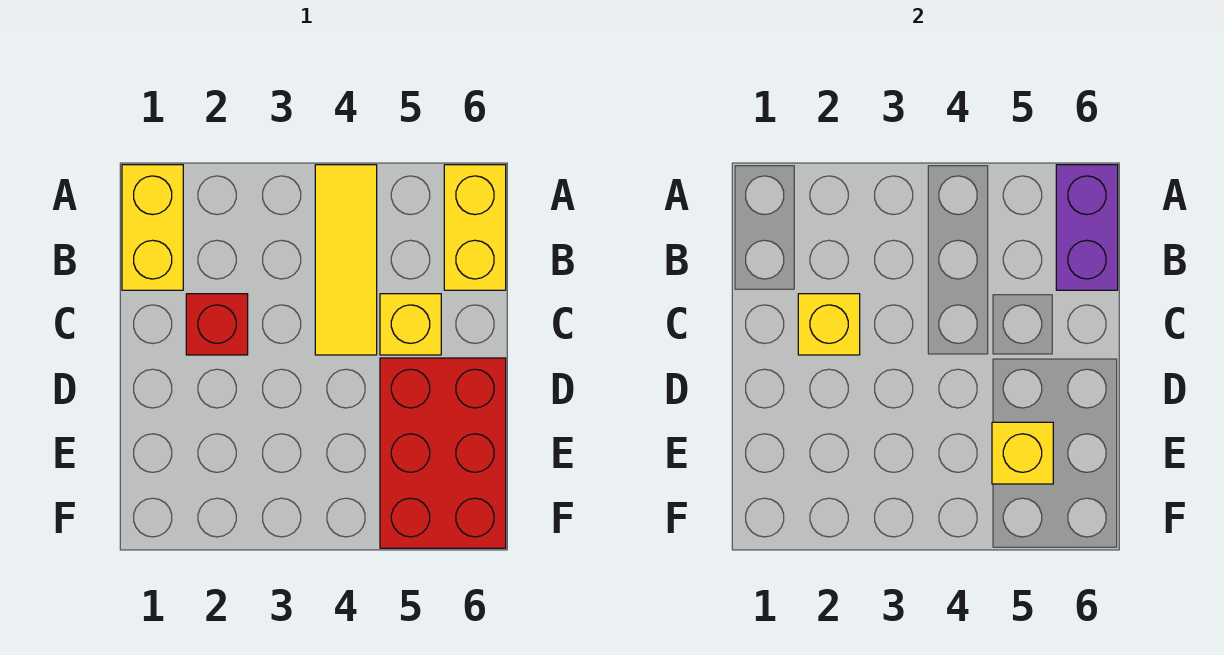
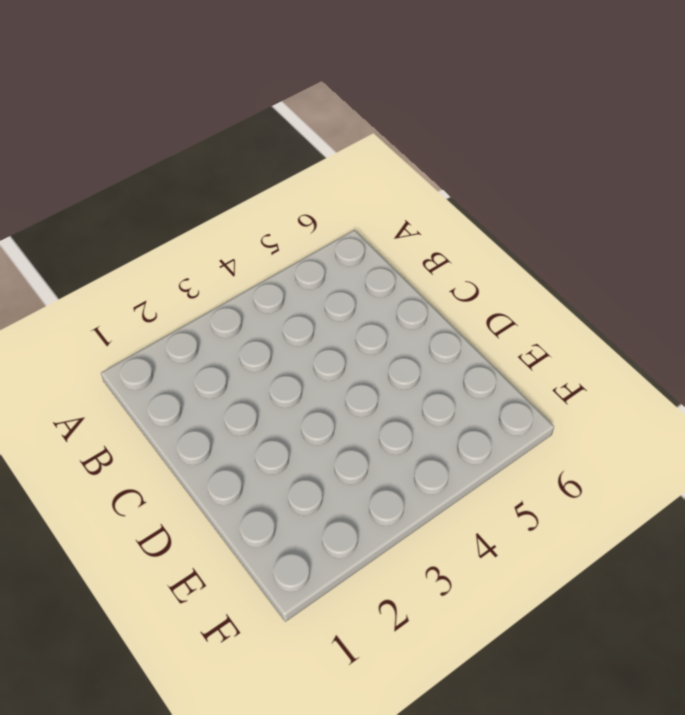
none -> yellow 1x2 brick [122,165,183,290]
none -> yellow 1x3 tile [315,165,377,355]

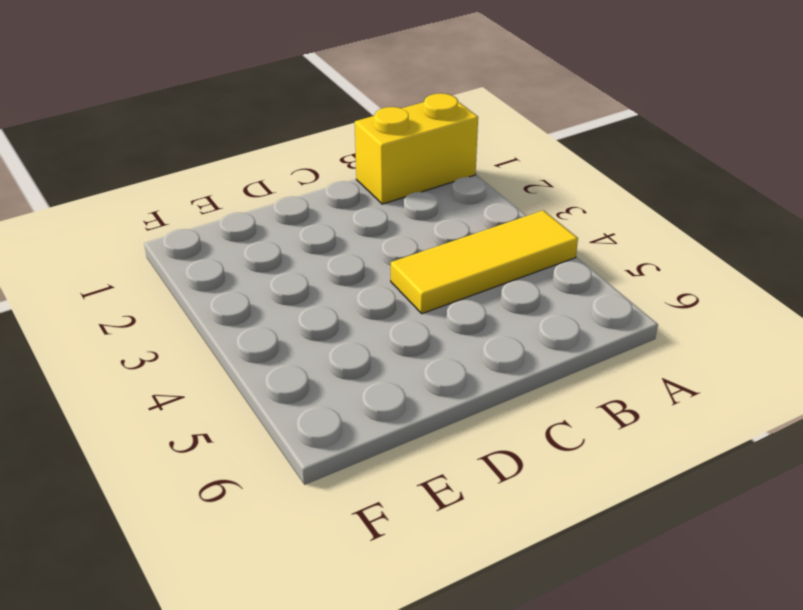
none -> yellow 1x2 brick [444,165,506,290]
none -> red 1x1 brick [186,294,248,355]

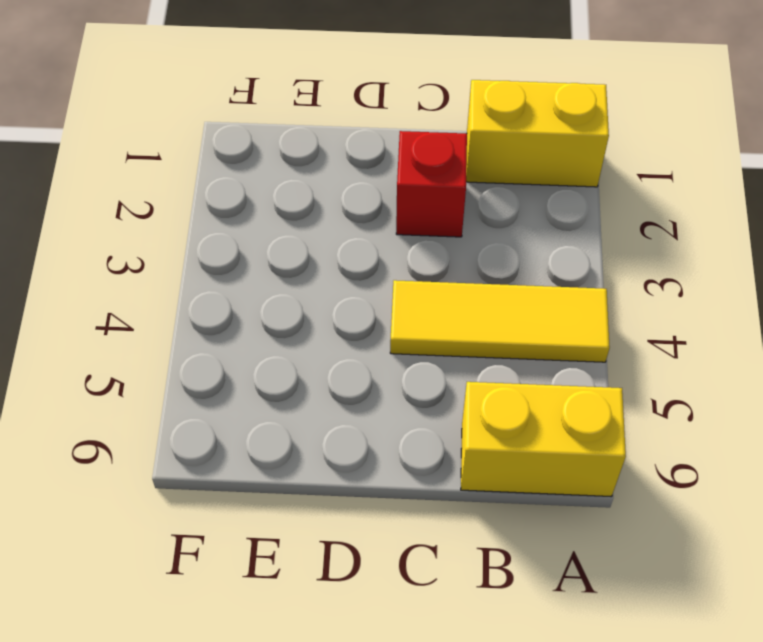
none -> yellow 1x1 brick [380,294,441,355]
none -> red 2x3 brick [380,358,506,548]

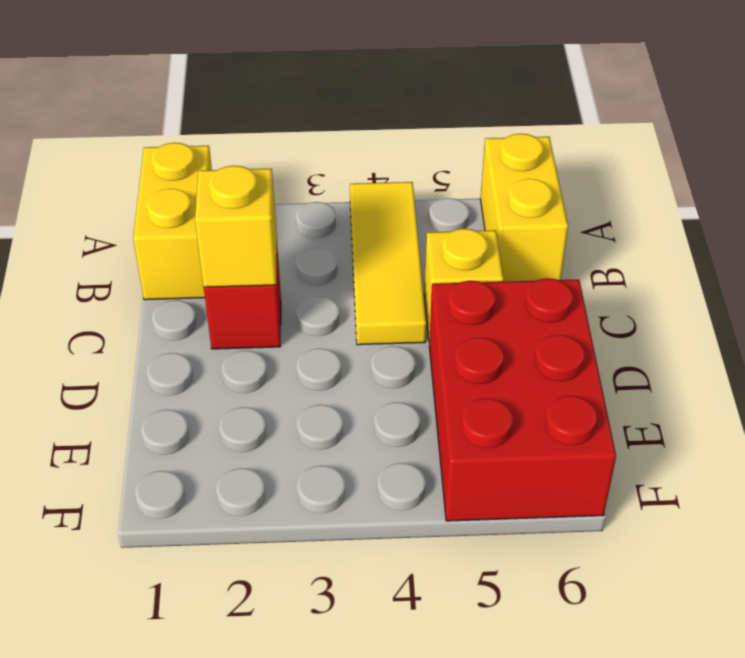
none -> purple 1x2 brick [1056,165,1118,290]
none -> yellow 1x1 brick [992,422,1053,484]

